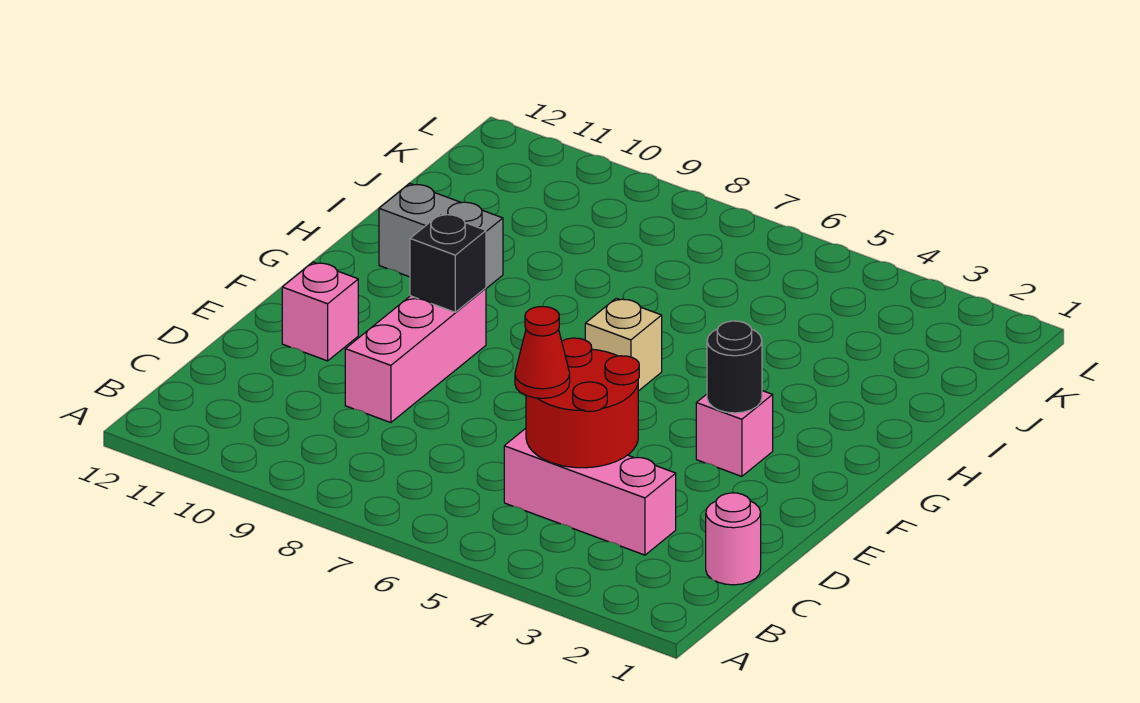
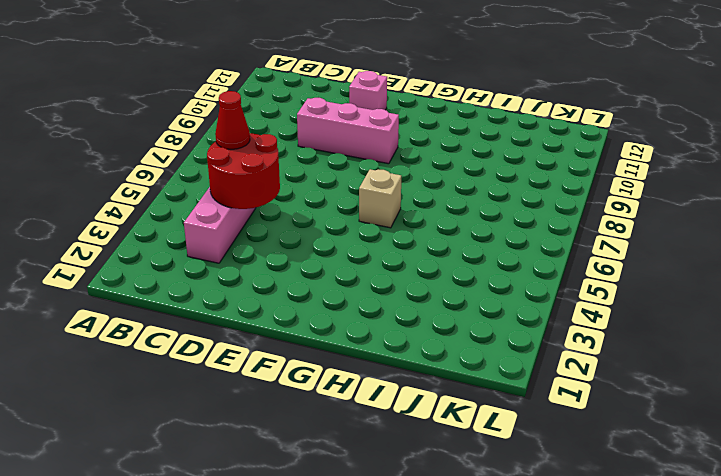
none -> pink 1x1 round brick [706,493,761,585]
none -> pink 1x1 brick [696,391,773,476]

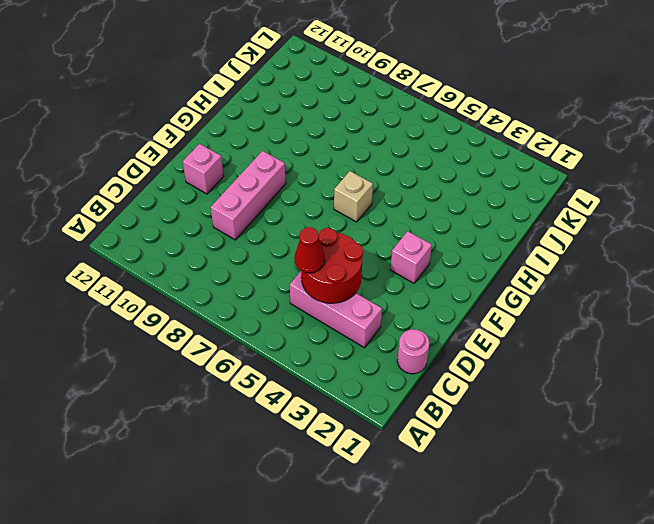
none -> grey 1x2 brick [379,184,503,288]
none -> black 1x1 round brick [707,321,762,413]

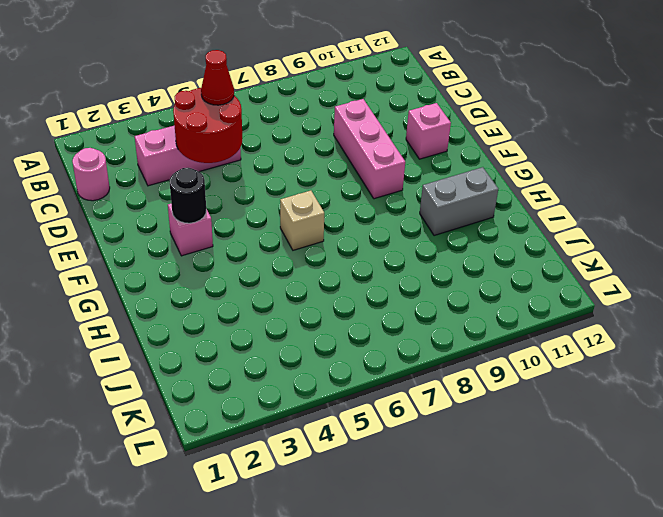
none -> black 1x1 brick [410,214,486,312]

